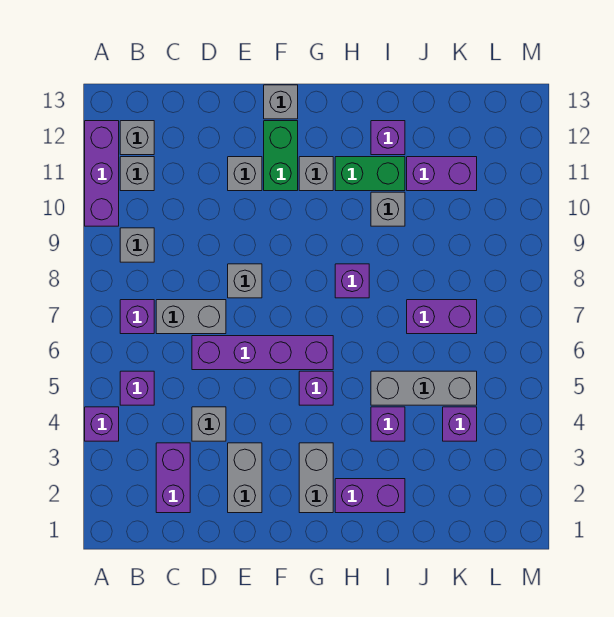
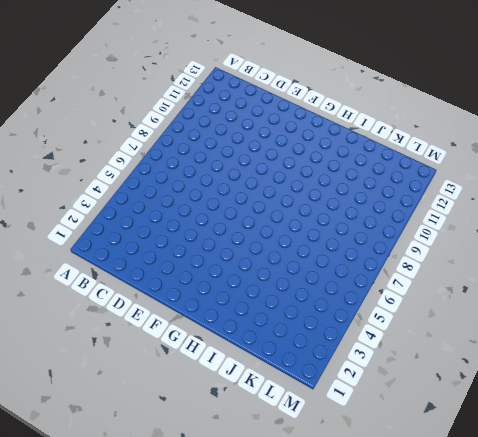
none -> purple 1x1 brick [85,407,119,441]
none -> purple 1x3 brick [85,121,119,226]
none -> purple 1x1 brick [120,371,154,405]

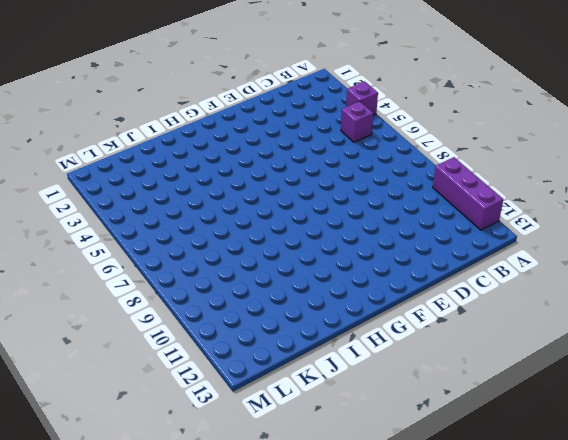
none -> purple 1x1 brick [120,300,154,334]
none -> grey 1x1 brick [120,228,154,262]
none -> grey 1x1 brick [120,157,154,191]

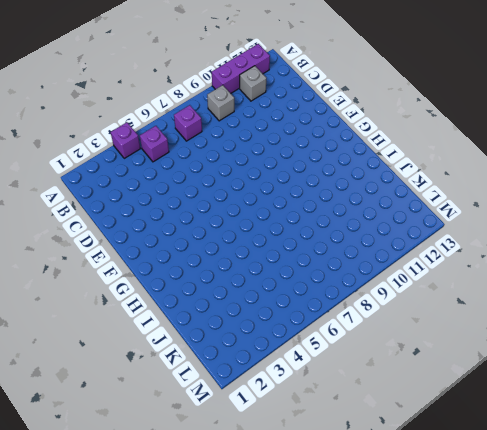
none -> grey 1x1 brick [120,121,154,155]
none -> purple 1x2 brick [156,443,190,513]
none -> grey 1x2 brick [156,300,226,334]

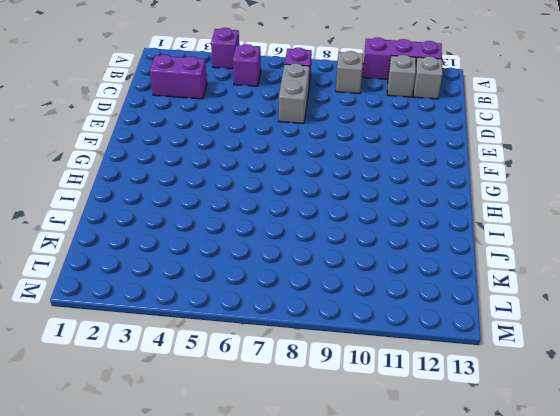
none -> grey 1x1 brick [192,407,226,441]
none -> purple 1x4 brick [192,336,333,370]
none -> grey 1x2 brick [228,443,262,513]

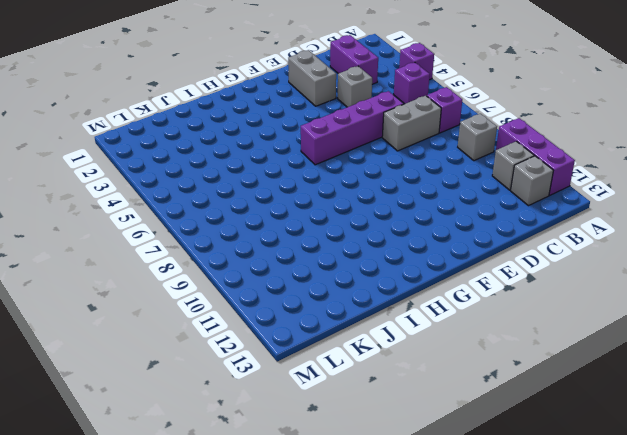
none -> grey 1x1 brick [228,264,262,298]
none -> grey 1x1 brick [228,157,262,191]
none -> green 1x2 brick [264,121,298,191]

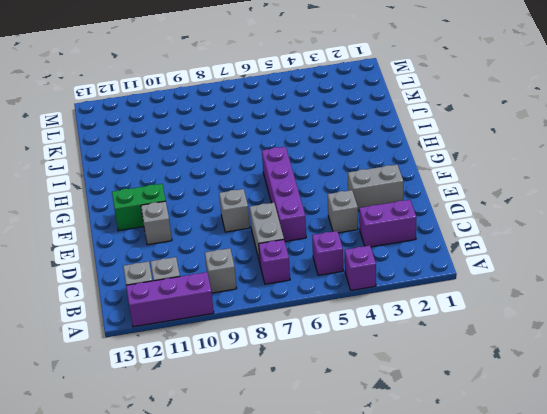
none -> grey 1x1 brick [264,85,298,119]
none -> grey 1x2 brick [299,443,333,513]
none -> purple 1x1 brick [299,371,333,405]

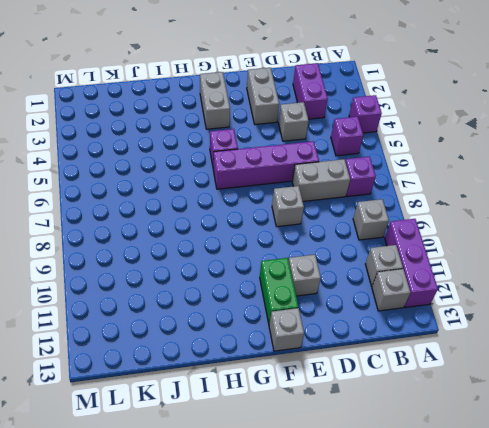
none -> grey 1x1 brick [299,157,333,191]
none -> purple 1x2 brick [335,479,405,513]
none -> purple 1x1 brick [335,264,369,298]

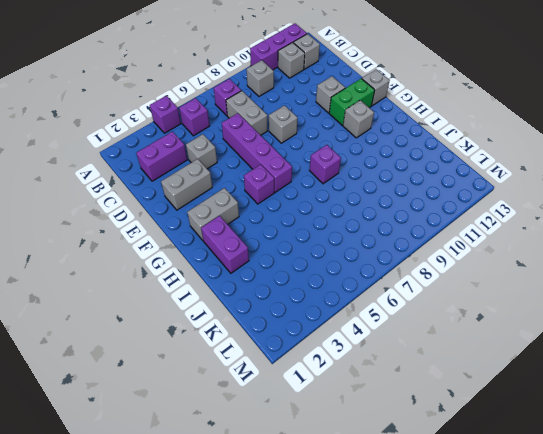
none -> green 1x2 brick [335,157,405,191]
none -> purple 1x1 brick [371,407,405,441]
none -> grey 1x3 brick [371,371,477,405]

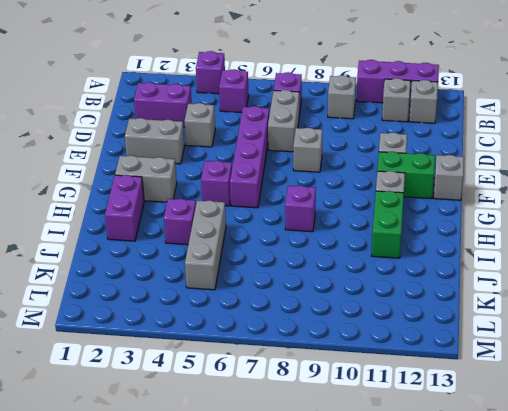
none -> grey 1x1 brick [371,192,405,226]
none -> purple 1x1 brick [371,121,405,155]
none -> purple 1x2 brick [407,300,477,334]

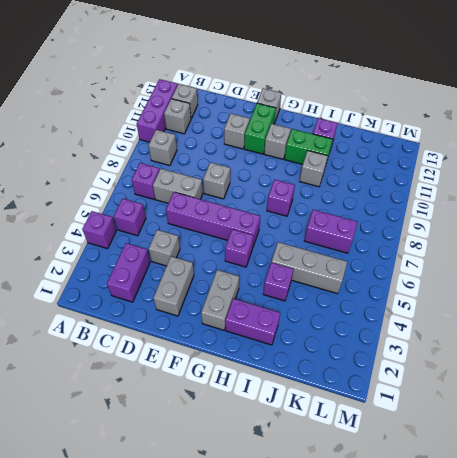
none -> purple 1x2 brick [407,157,477,191]
none -> purple 1x1 brick [443,407,477,441]

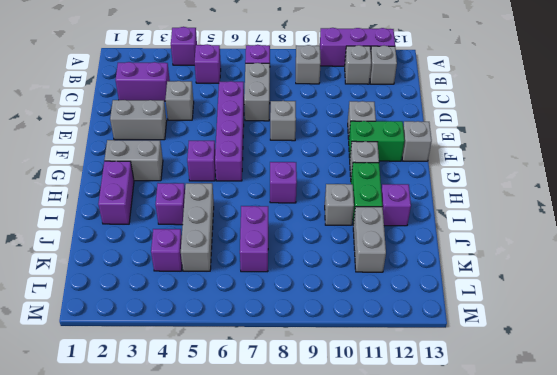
grey 1x2 brick [353,207,386,272] -> purple 1x2 brick [407,157,477,191]

